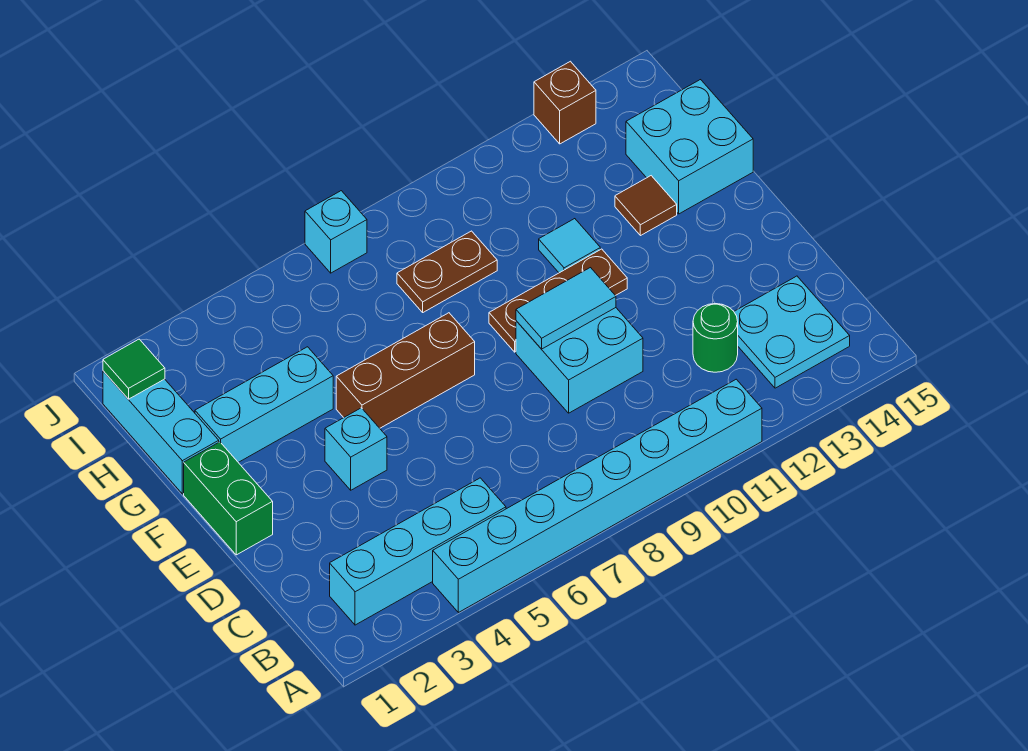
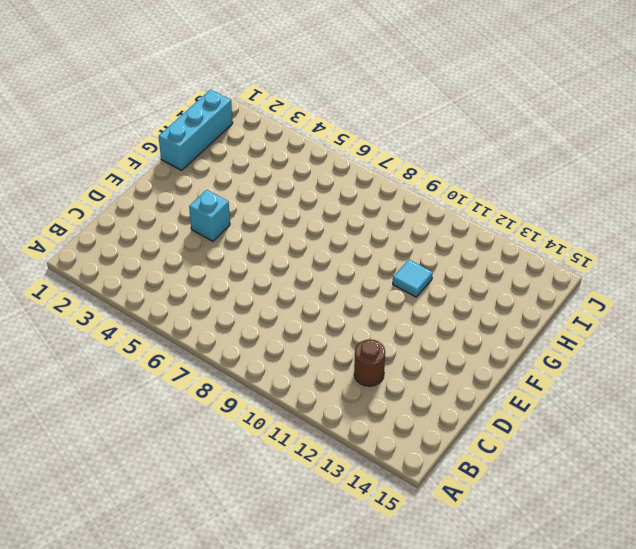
brown 1x1 round brick [354,339,385,386] -> green 1x1 round brick [693,304,738,372]
none -> cyan 1x8 brick [433,379,762,612]
none -> cyan 1x4 brick [330,478,506,625]
none -> cyan 2x2 plate [734,276,850,388]

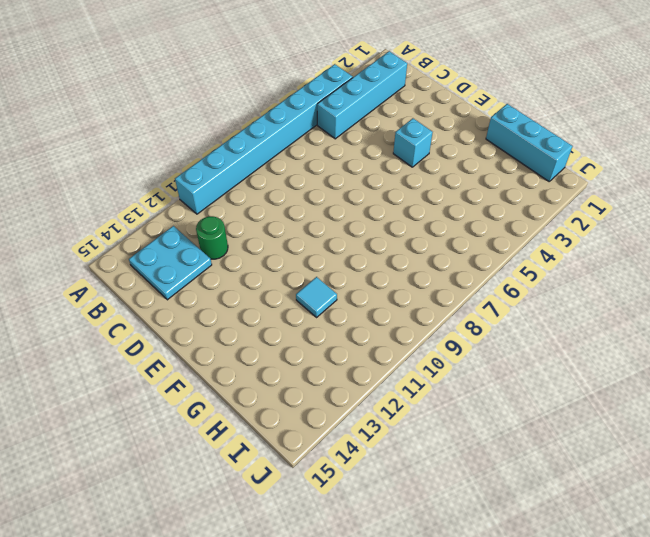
none -> cyan 2x2 brick [516,308,643,413]
none -> green 1x2 brick [184,442,273,555]
none -> brown 1x3 brick [336,313,475,428]

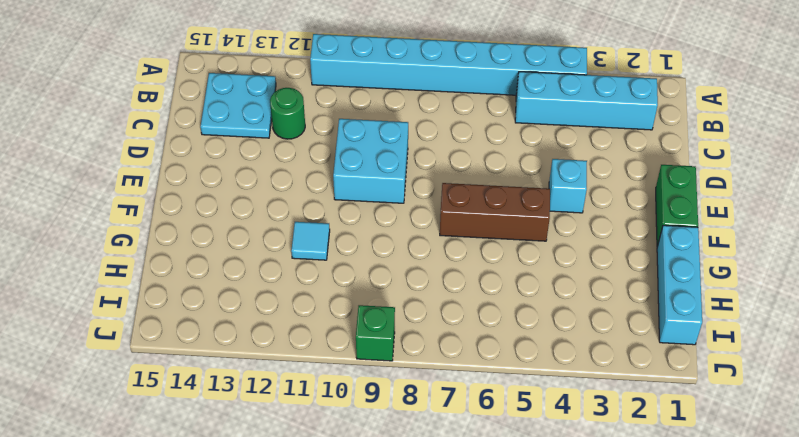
green 1x1 brick [356,305,395,361] -> none
none -> brown 1x3 plate [489,249,627,352]
none -> cyan 1x3 brick [195,347,333,462]
none -> brown 1x1 tile [615,176,677,236]

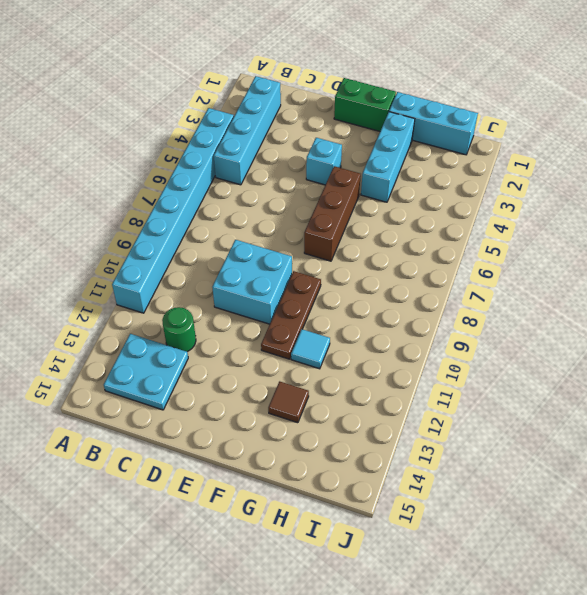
none -> cyan 2x2 brick [626,80,753,214]
none -> brown 1x2 plate [397,231,497,312]
none -> cyan 1x1 brick [305,191,367,273]

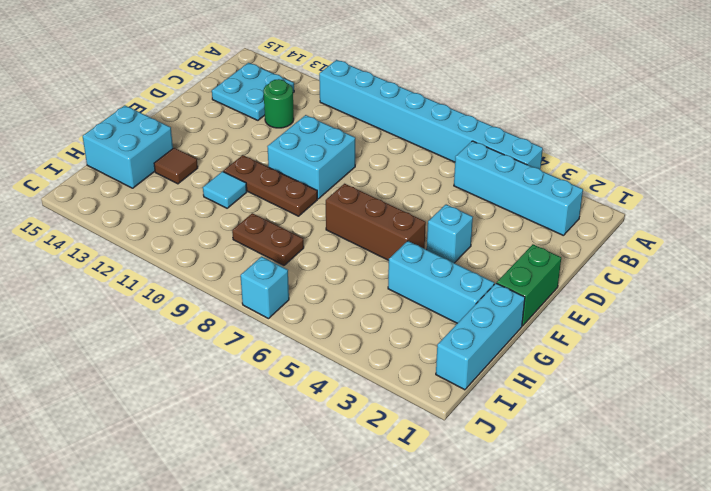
none -> brown 1x1 brick [534,61,596,144]
none -> cyan 1x2 tile [516,268,616,349]
none -> green 1x1 tile [103,339,165,399]

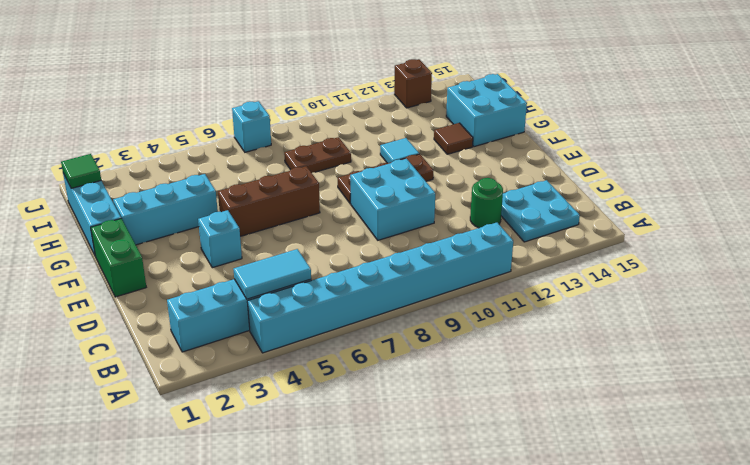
cyan 1x2 tile [233,249,311,299] -> cyan 1x2 tile moved to [516,268,616,349]

